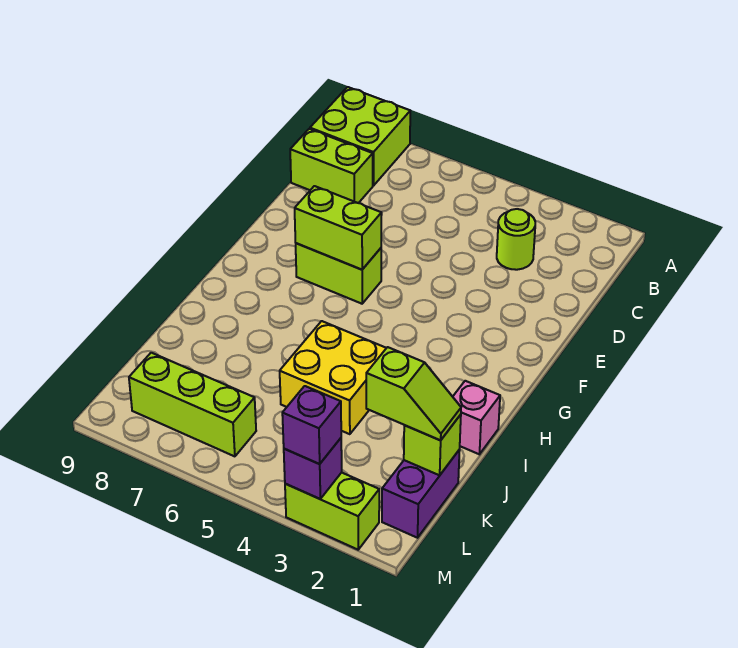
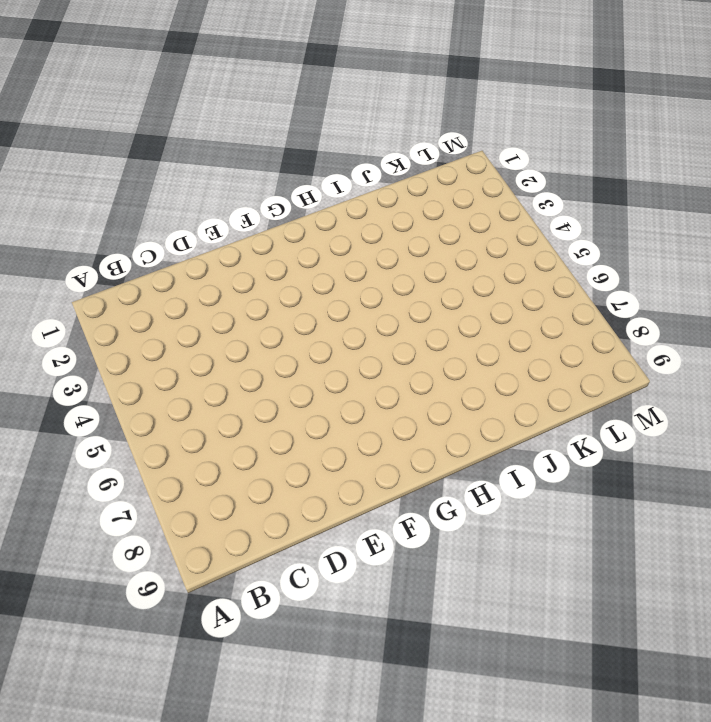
none -> lime 2x2 brick [310,87,410,186]
none -> lime 1x1 round brick [497,209,535,270]
none -> lime 1x2 brick [290,129,373,203]

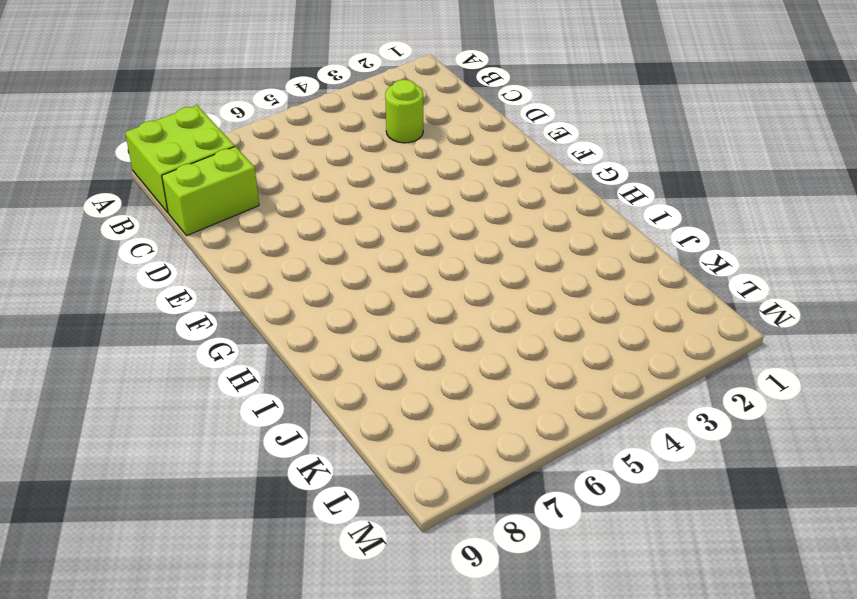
none -> lime 1x2 brick [296,243,381,304]
none -> pink 1x1 brick [453,381,500,454]
none -> yellow 2x2 brick [280,321,386,434]

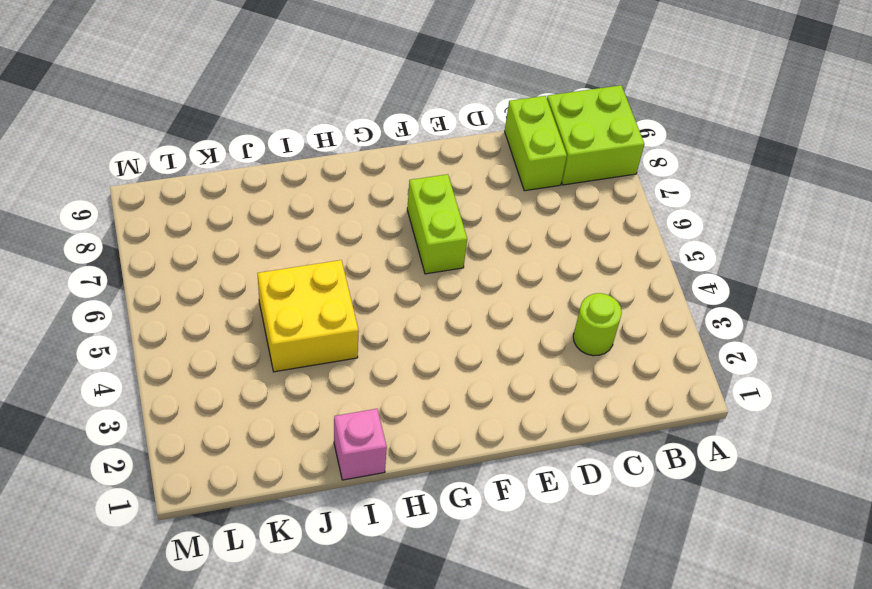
none -> purple 1x2 brick [382,450,460,538]
none -> lime 1x3 brick [129,353,256,456]
none -> lime 1x2 brick [285,473,379,550]

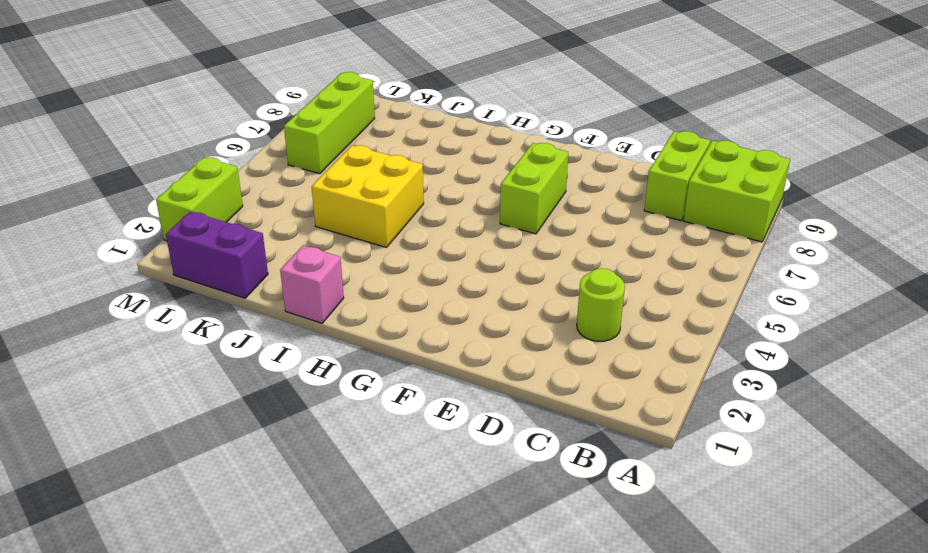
none -> lime 1x2 brick [295,186,382,270]
none -> lime 1x1 brick [404,415,461,475]
none -> purple 1x1 brick [284,438,342,499]

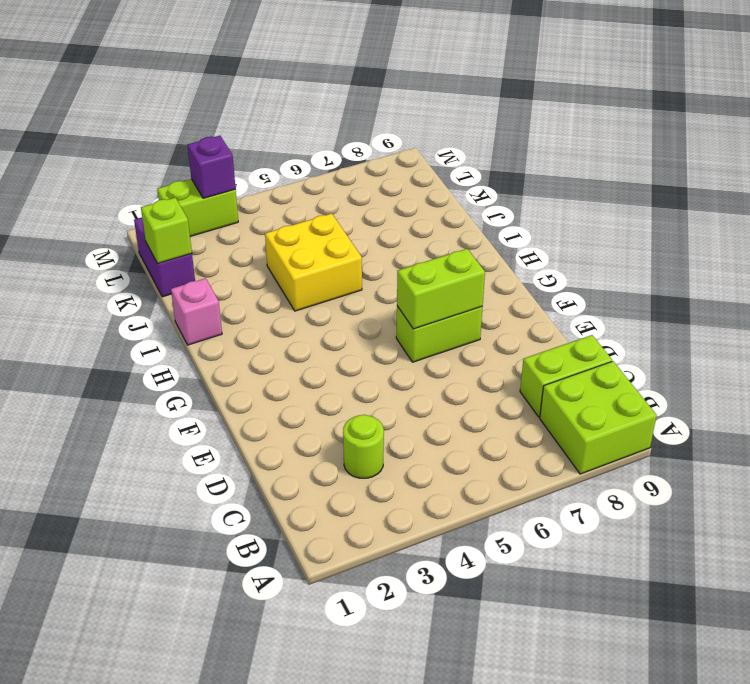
none -> lime 1x3 brick [129,353,256,456]
none -> lime 1x2 slope [366,347,461,440]
none -> purple 1x1 brick [282,386,341,464]

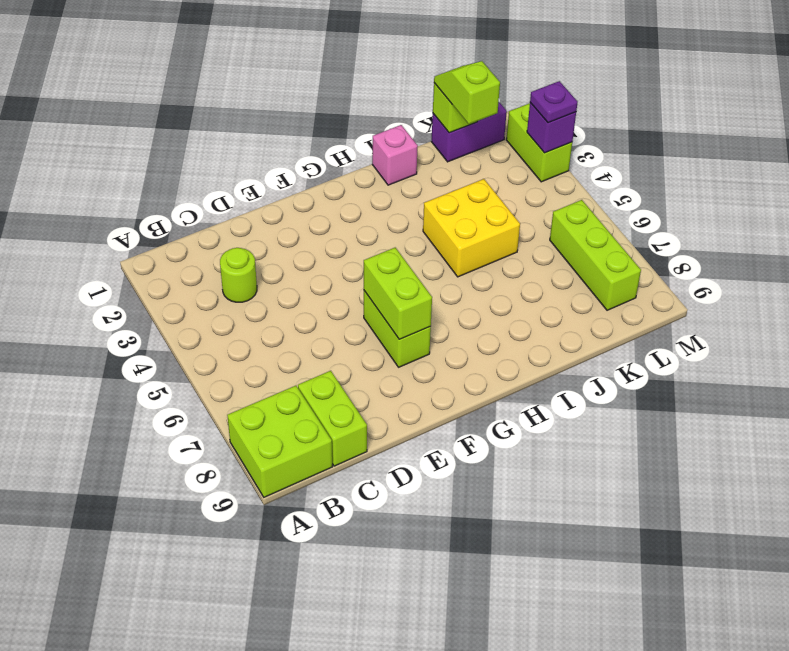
purple 1x1 plate [530,81,578,123] -> purple 1x1 brick [282,386,341,464]

